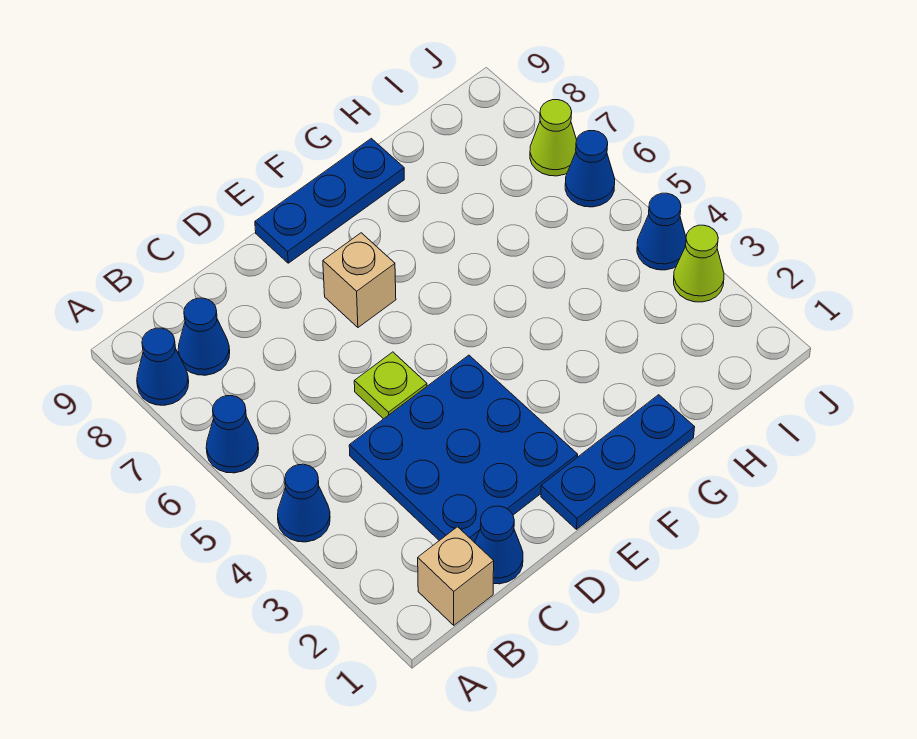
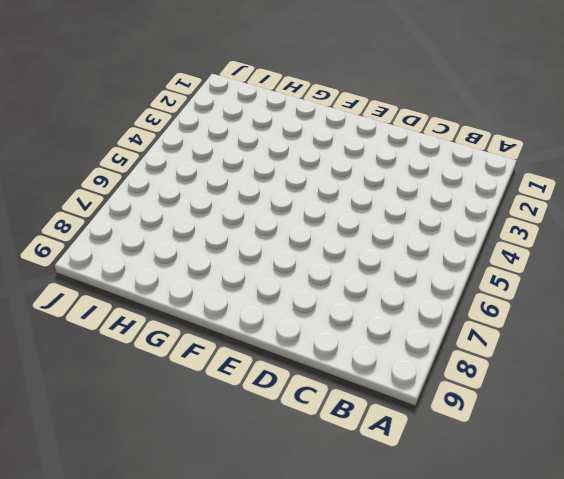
none -> blue 1x1 cone [278,464,330,542]
none -> blue 1x1 cone [206,396,259,473]
none -> blue 1x1 cone [137,328,189,405]

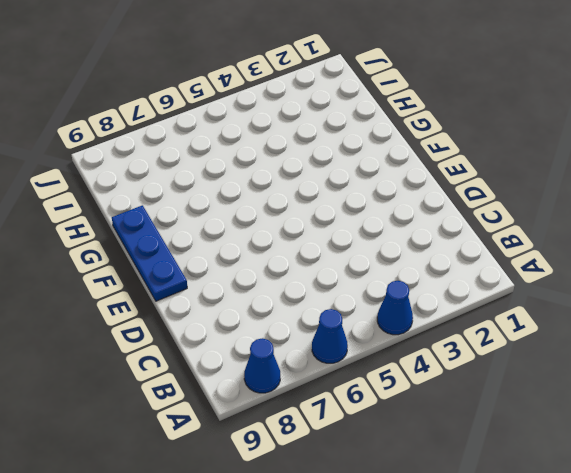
none -> tan 1x1 brick [418,527,494,625]
none -> blue 1x1 cone [178,298,230,375]
none -> blue 1x1 cone [475,506,523,584]

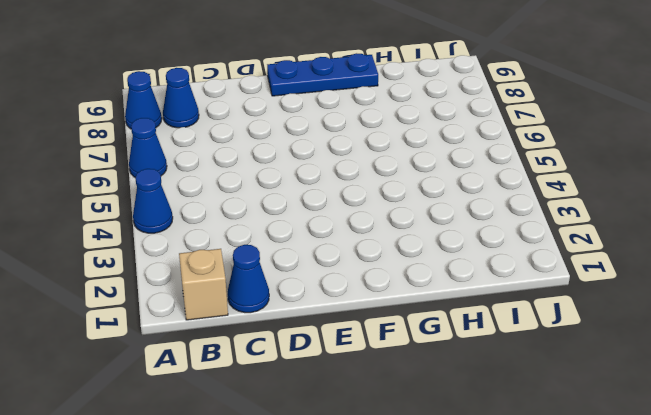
none -> blue 3x3 plate [349,355,578,543]
none -> lime 1x1 plate [354,352,427,419]
none -> blue 1x3 plate [541,395,695,529]

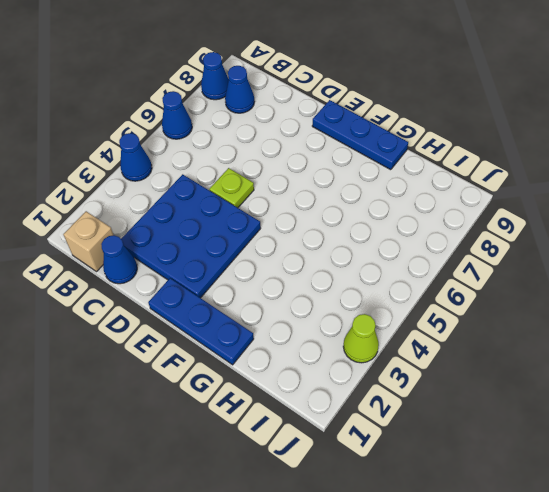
none -> tan 1x1 brick [323,233,396,327]
none -> blue 1x1 cone [637,193,686,270]
none -> blue 1x1 cone [565,131,615,207]

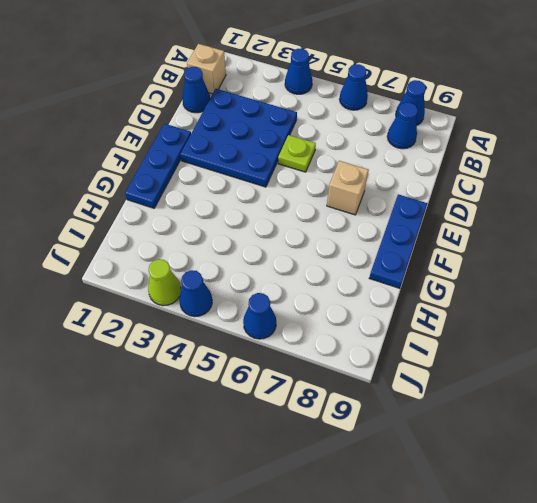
none -> lime 1x1 cone [530,100,577,176]

